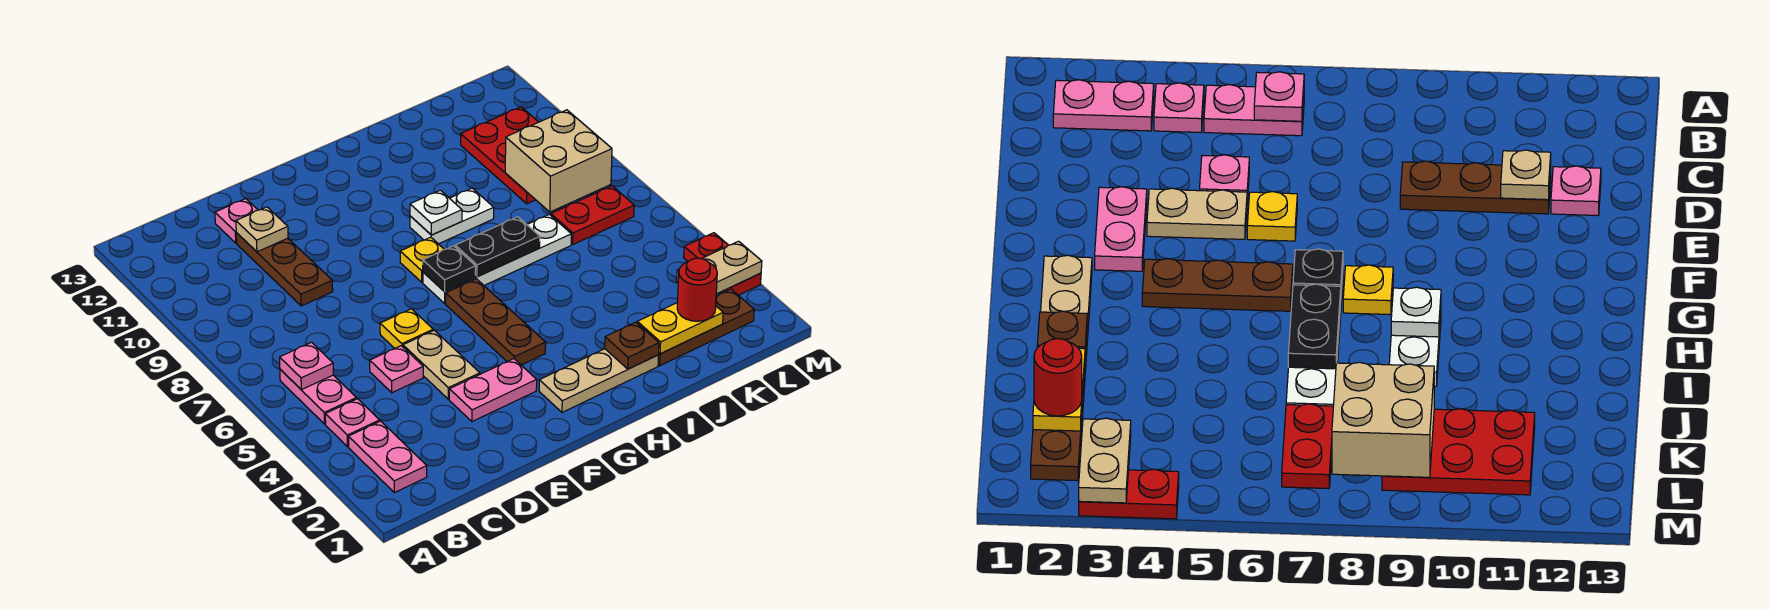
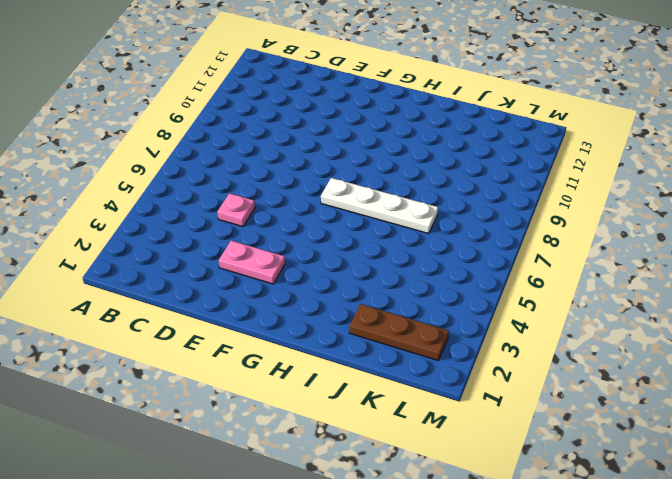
none -> pink 1x2 plate [348,421,427,493]
none -> pink 1x1 plate [325,399,380,447]
none -> pink 1x2 plate [280,369,356,424]

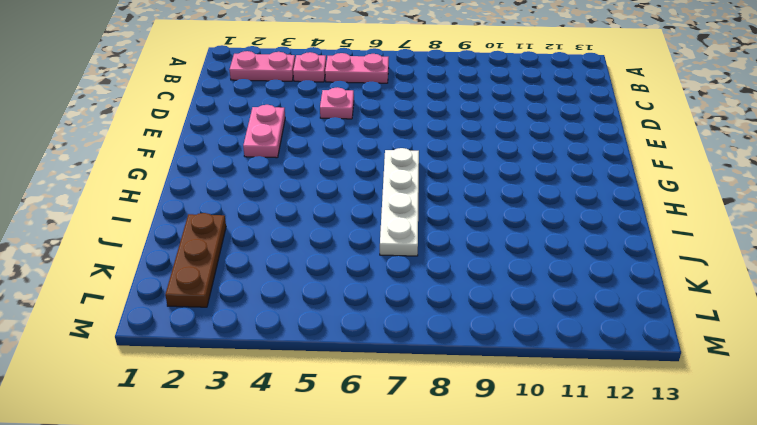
none -> brown 1x3 plate [236,233,333,306]
none -> pink 1x1 plate [215,199,258,243]
none -> tan 1x2 plate [403,330,480,399]

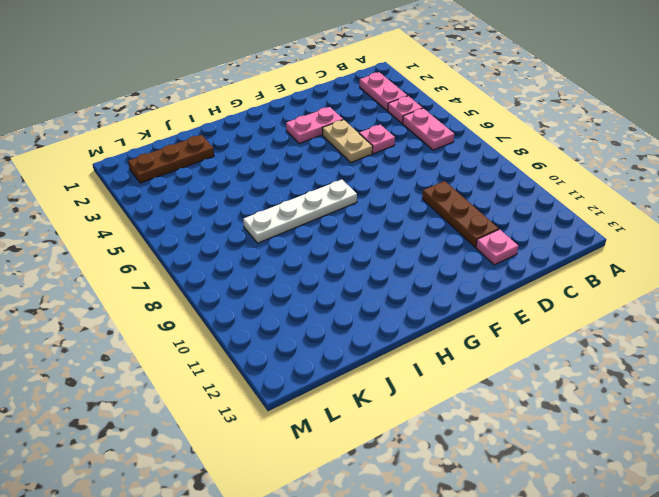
none -> yellow 1x1 plate [380,309,433,348]
none -> tan 1x3 plate [539,349,659,412]
none -> brown 1x3 plate [446,279,546,365]

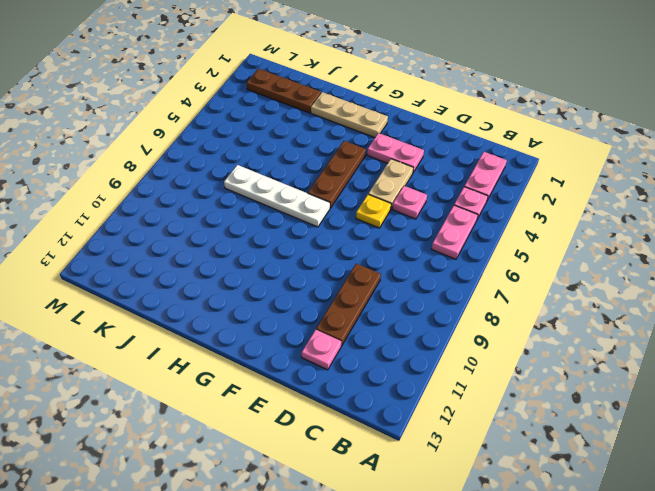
none -> yellow 1x1 plate [400,237,444,282]
none -> white 1x2 plate [410,188,494,244]
none -> red 1x2 plate [551,186,634,244]

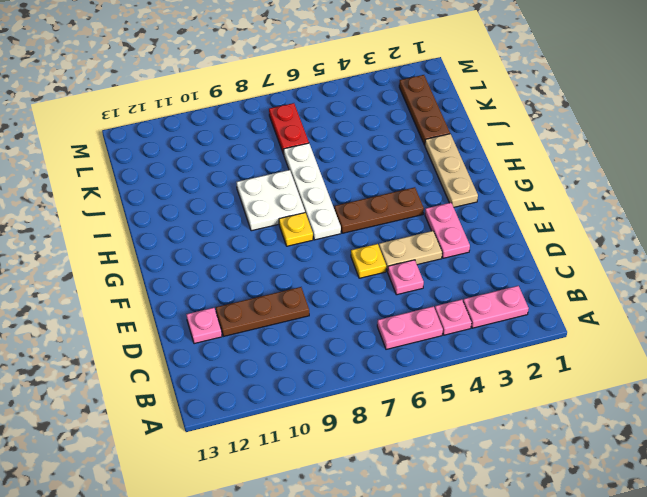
white 2x2 plate [237,170,305,231] -> white 1x2 plate [410,188,494,244]
none -> red 2x3 plate [461,107,538,204]
none -> red 1x2 plate [684,233,761,295]
none -> pink 1x1 plate [280,342,333,390]

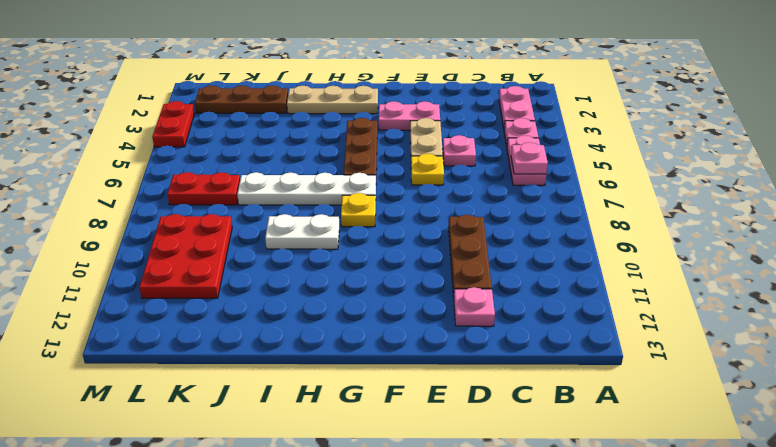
none -> tan 1x1 plate [236,207,288,252]
none -> black 1x1 plate [423,246,476,292]
none -> black 1x2 plate [455,217,540,277]

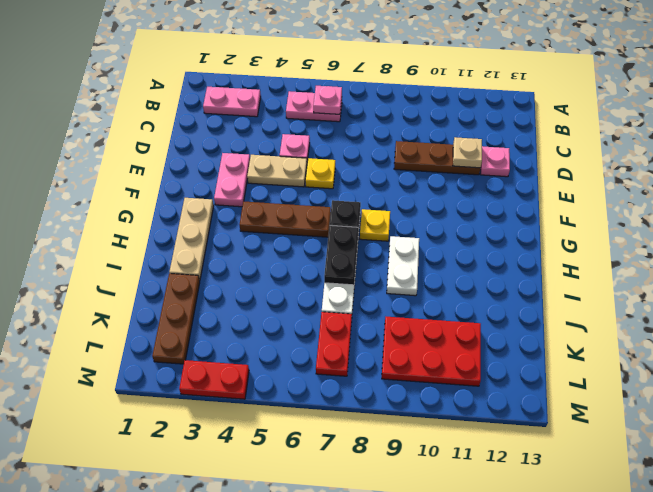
none -> pink 1x1 plate [325,399,380,447]
none -> white 1x1 plate [410,190,462,235]
none -> brown 1x1 plate [605,322,659,369]

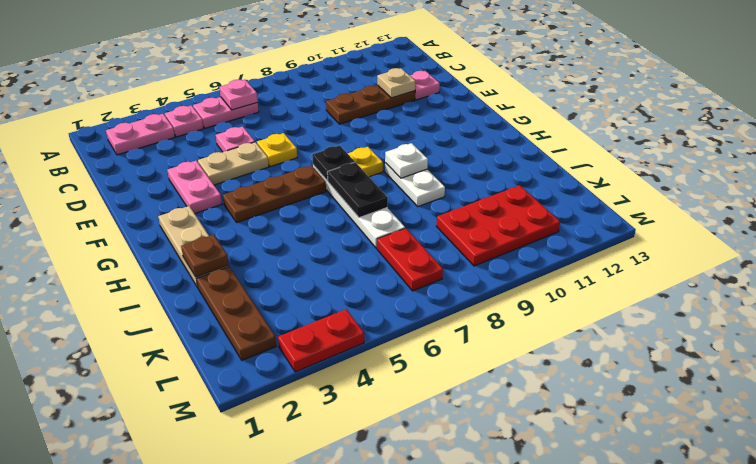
none -> yellow 1x2 plate [637,303,723,354]
none -> tan 2x2 brick [505,110,612,212]
none -> tan 1x2 plate [677,241,762,294]

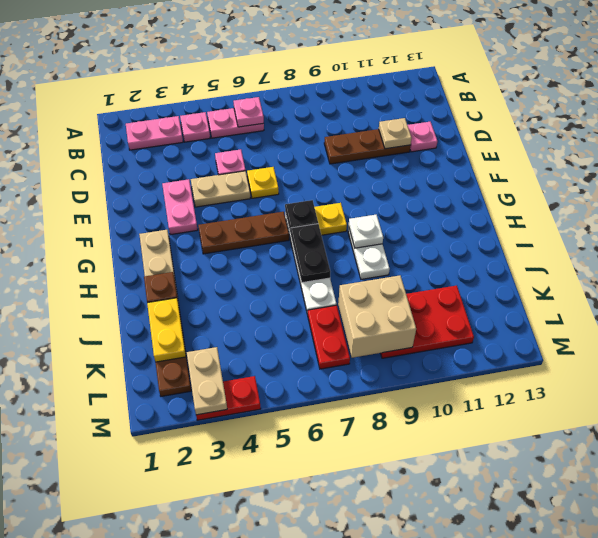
none -> red 1x1 round brick [677,258,717,321]

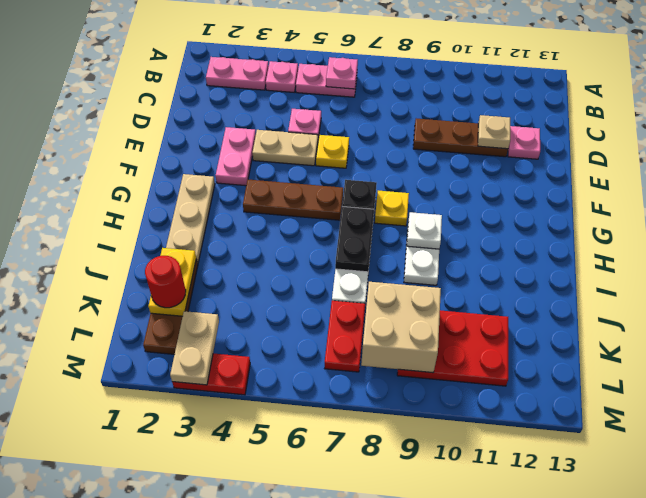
none -> brown 1x1 plate [605,322,659,369]

